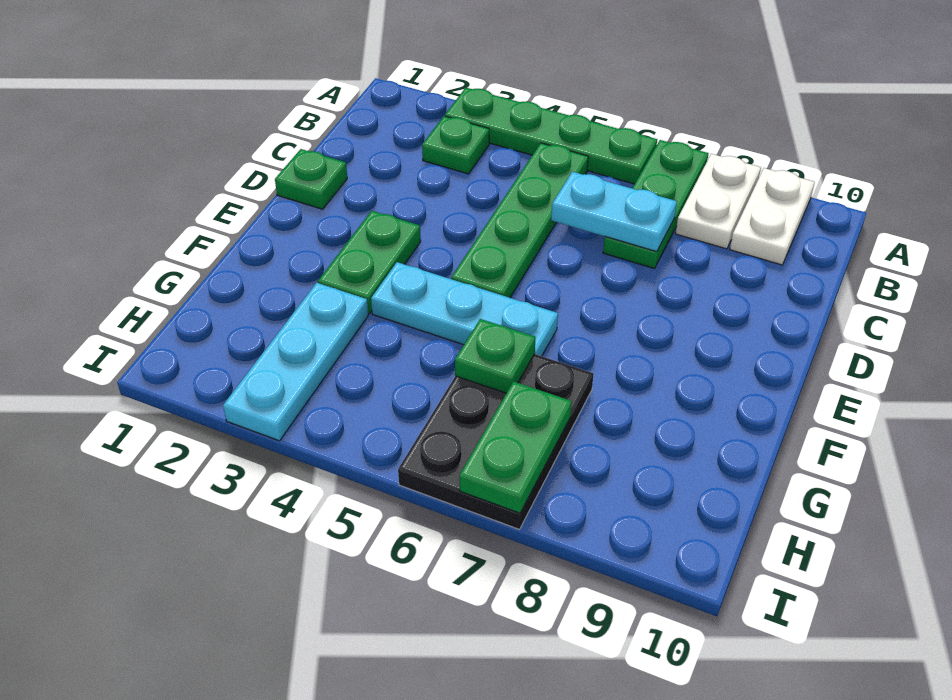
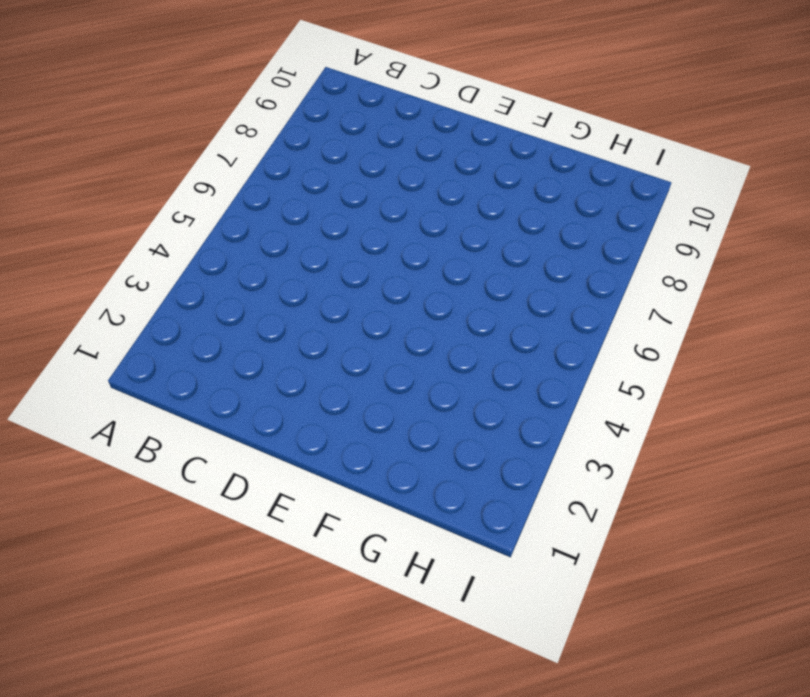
none -> green 1x4 plate [445,88,657,184]
none -> green 1x3 plate [603,140,709,268]
none -> white 1x2 plate [676,154,761,249]

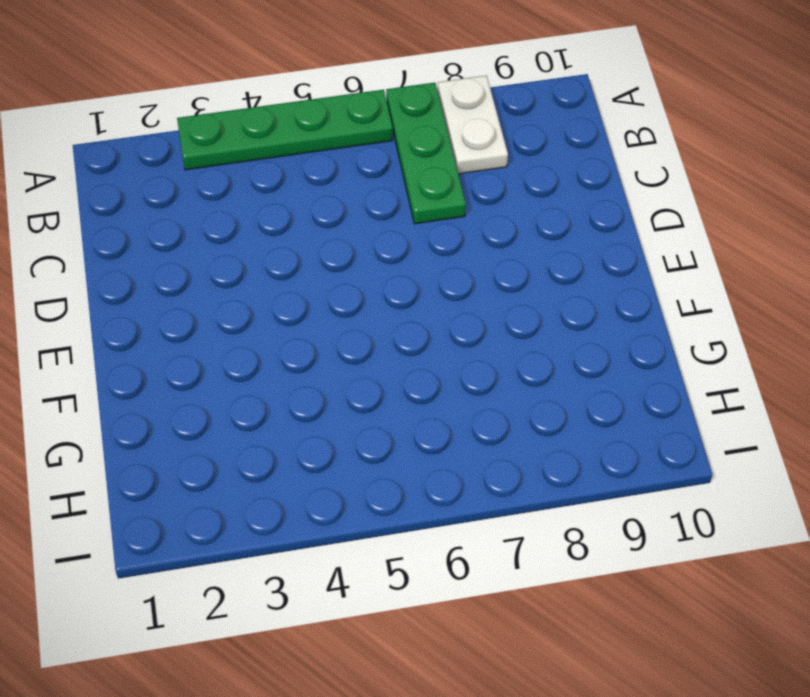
none -> white 1x2 plate [730,168,815,265]
none -> green 1x1 plate [422,116,489,174]
none -> green 1x4 plate [451,143,588,298]

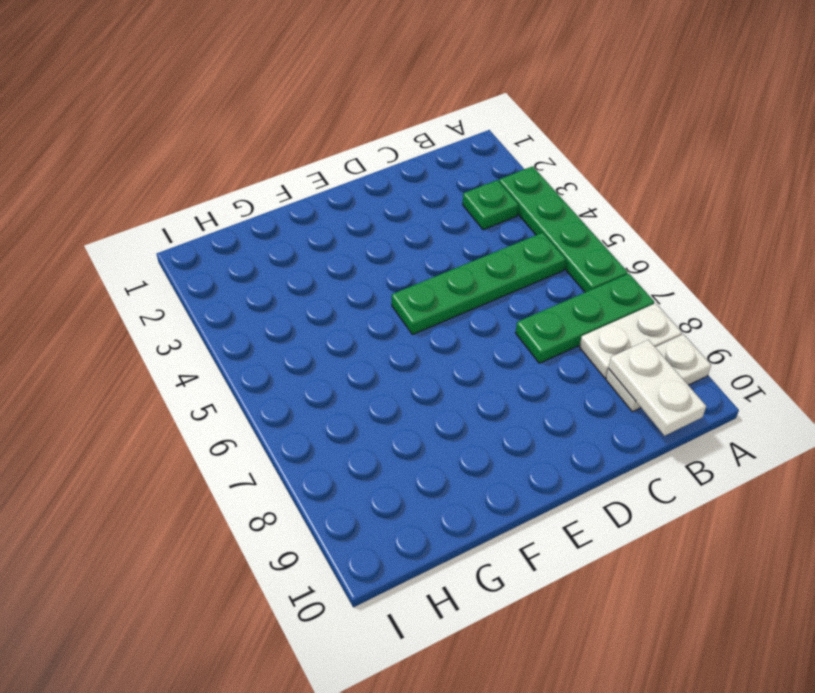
white 1x2 plate [609,340,706,436] -> none
none -> green 1x1 plate [275,149,347,209]
none -> green 1x2 plate [318,211,421,313]
none -> cyan 1x3 plate [371,262,558,356]

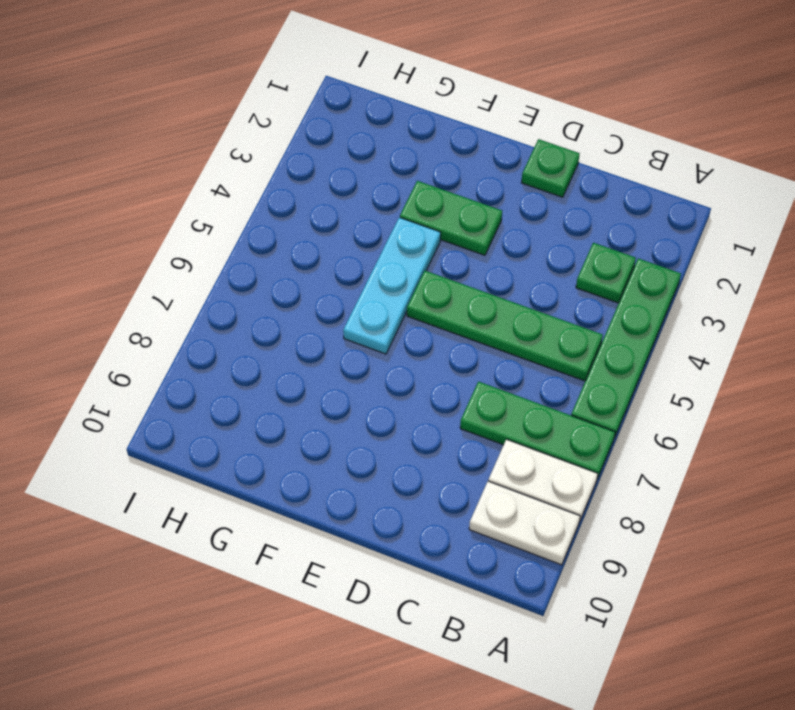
none -> cyan 1x3 plate [223,283,368,441]
none -> black 2x3 plate [398,354,594,529]
none -> cyan 1x2 plate [551,172,677,252]

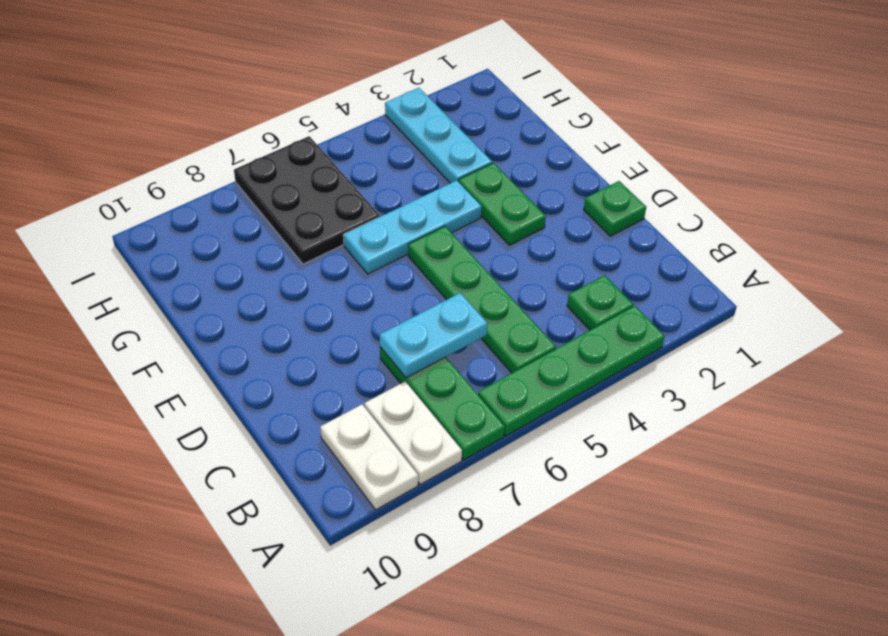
none -> green 1x1 plate [455,319,536,393]
none -> green 1x2 plate [459,382,572,513]

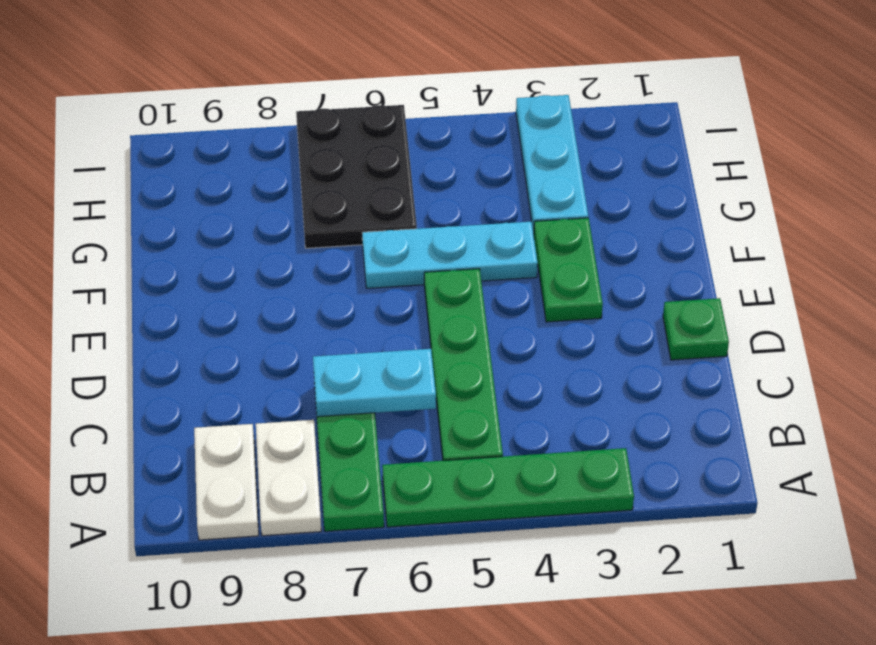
none -> green 1x1 plate [422,116,489,174]
none -> green 1x1 plate [455,319,536,393]
none -> green 1x2 plate [459,382,572,513]

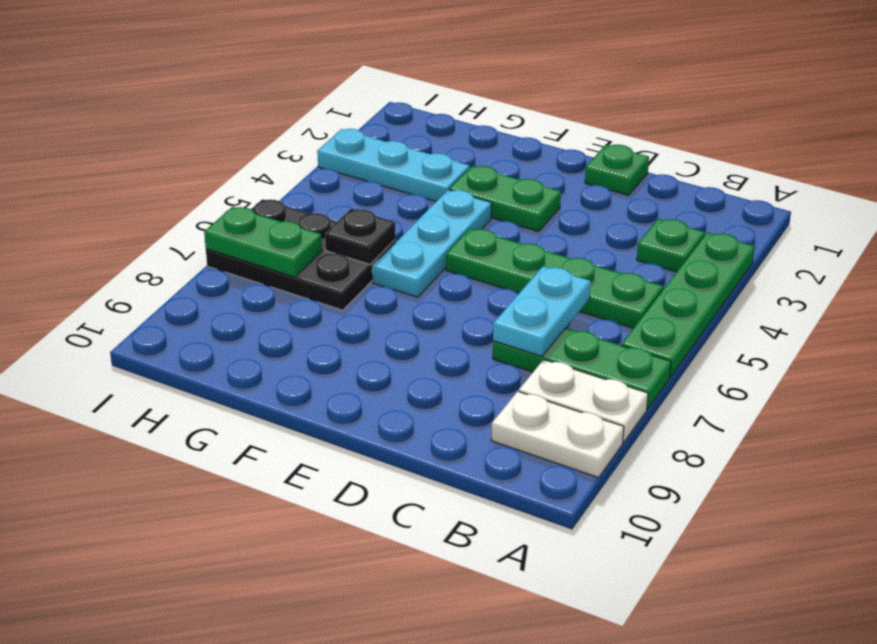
black 1x1 plate [325,209,395,264] -> green 1x1 plate [455,319,536,393]

